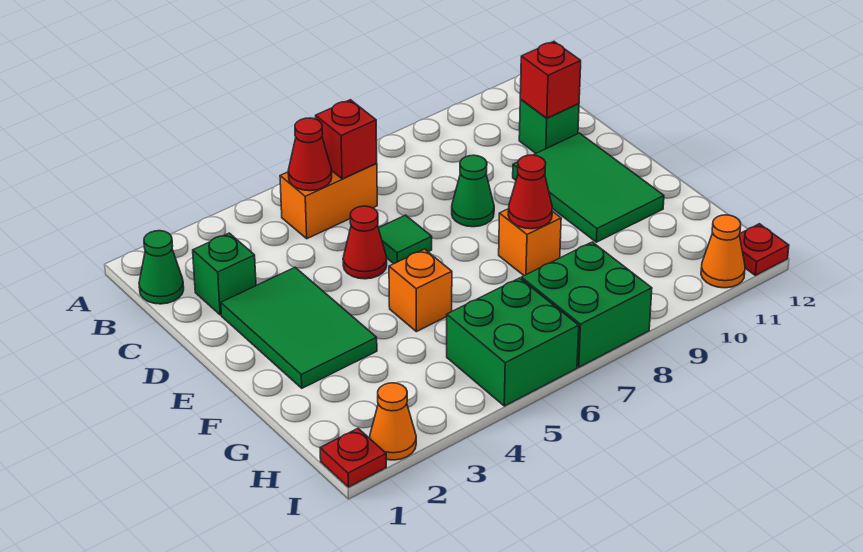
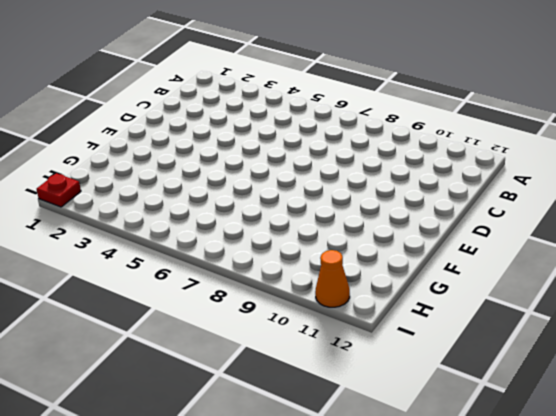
none -> green 1x1 cone [139,231,184,304]
none -> orange 1x2 brick [280,163,377,239]
none -> green 1x1 brick [193,233,256,315]

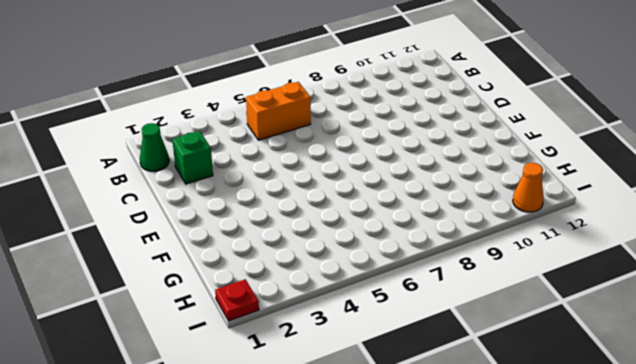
none -> green 1x1 brick [519,100,579,153]
none -> green 2x3 tile [221,267,377,388]
none -> red 1x1 cone [343,206,387,279]

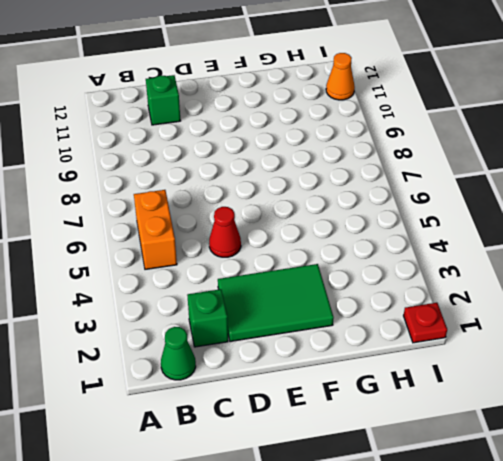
none -> green 1x1 tile [379,215,432,264]
none -> green 1x1 cone [452,155,494,227]
none -> green 2x3 tile [513,133,664,242]

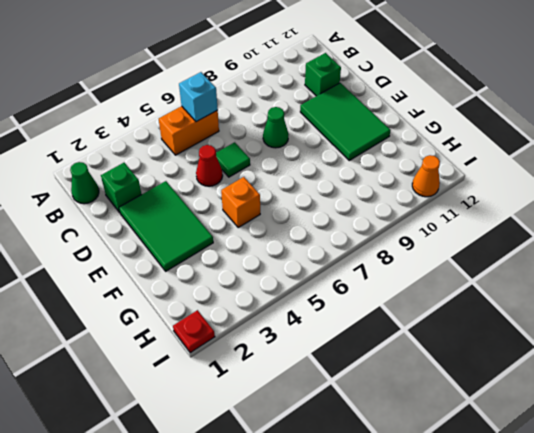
cyan 1x1 brick [179,72,218,122] -> red 1x1 brick [316,100,377,179]
none -> orange 1x1 brick [499,209,561,276]
none -> green 2x2 brick [447,278,579,406]
none -> green 2x2 brick [521,242,652,367]

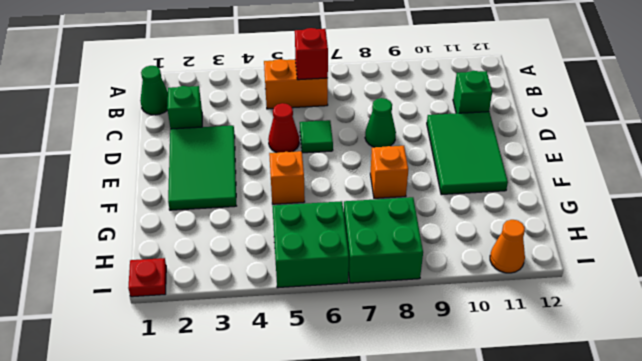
none -> orange 1x1 cone [370,383,416,460]
none -> red 1x1 plate [739,224,789,275]
none -> red 1x1 cone [288,118,332,191]

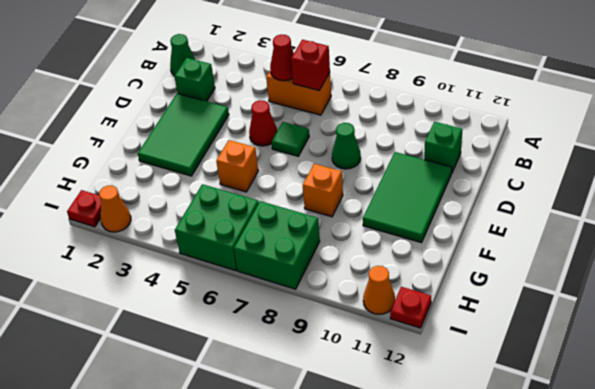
none -> red 1x1 brick [520,42,581,118]
none -> red 1x1 cone [508,155,552,229]

